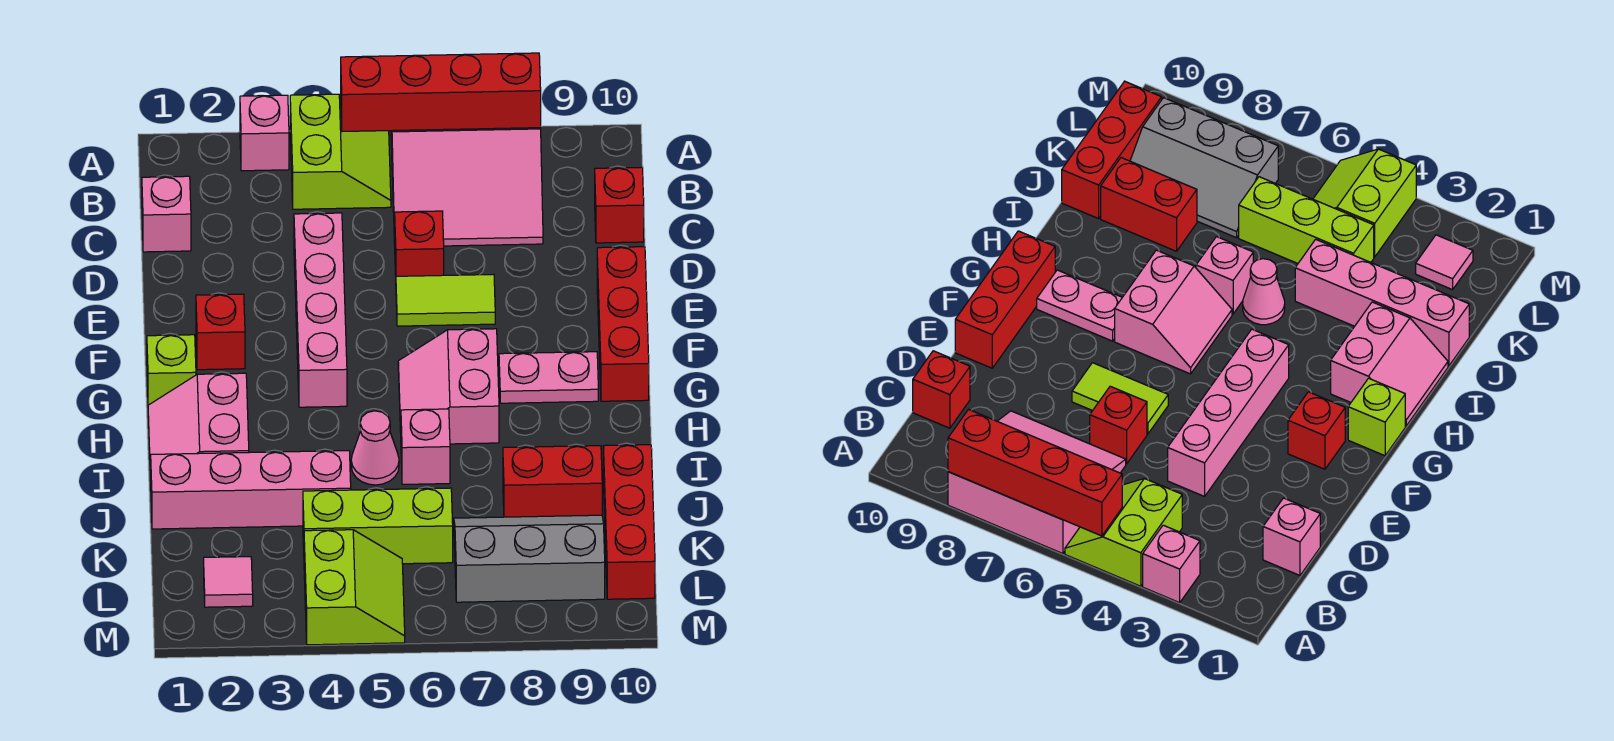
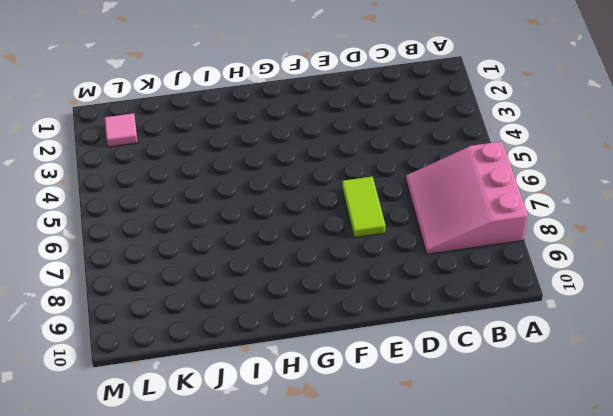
none -> pink 1x1 brick [240,95,289,171]
none -> lime 2x2 slope [290,94,391,209]
none -> pink 1x1 brick [142,176,191,252]

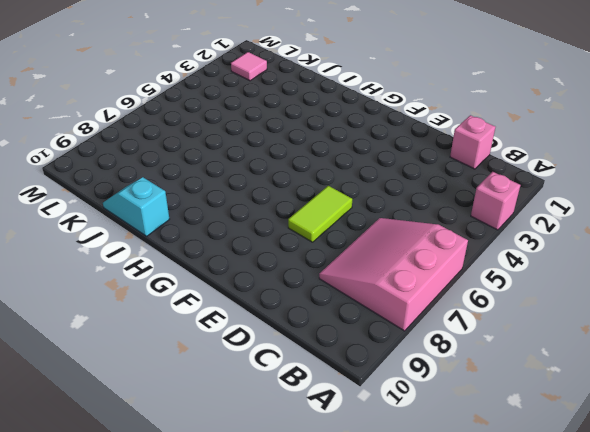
cyan 1x2 slope [103,177,170,236] -> red 1x3 brick [603,445,655,599]
none -> lime 2x2 slope [290,94,391,209]
none -> red 1x1 brick [595,167,644,243]
none -> pink 1x4 brick [294,213,347,407]

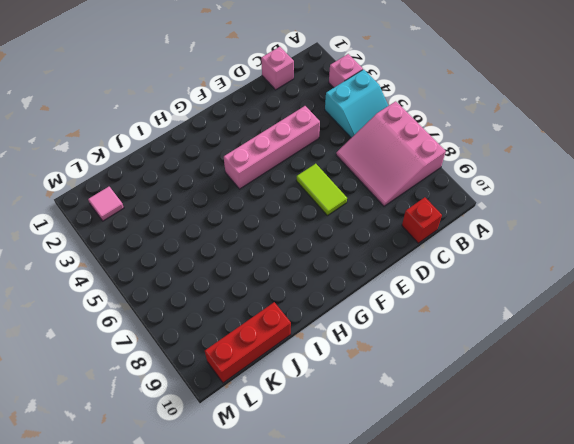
cyan 2x2 slope [325,69,388,138] -> lime 2x2 slope [290,94,391,209]
none -> red 1x1 brick [394,211,444,276]
none -> red 1x3 brick [597,247,649,401]
none -> red 1x1 brick [196,294,245,370]

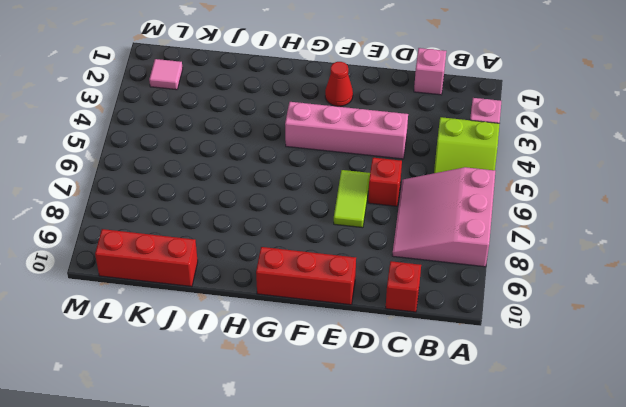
red 1x1 cone [325,62,353,106] -> red 1x1 brick [196,294,245,370]
none -> lime 1x1 brick [147,335,196,405]
none -> pink 2x2 slope [398,329,499,444]
none -> pink 1x2 plate [499,352,598,403]

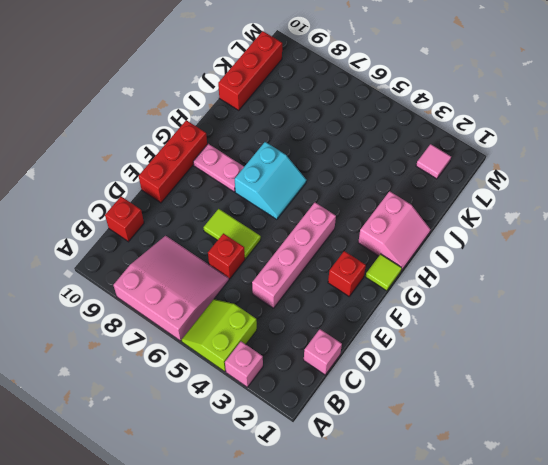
lime 1x1 tile [366,254,402,291] -> lime 1x1 brick [147,335,196,405]
cyan 2x2 slope [235,142,306,220] -> pink 2x2 slope [398,329,499,444]
none -> pink 1x1 cone [351,411,399,485]
none -> pink 1x1 brick [401,409,450,484]
none -> pink 1x4 brick [150,451,351,529]

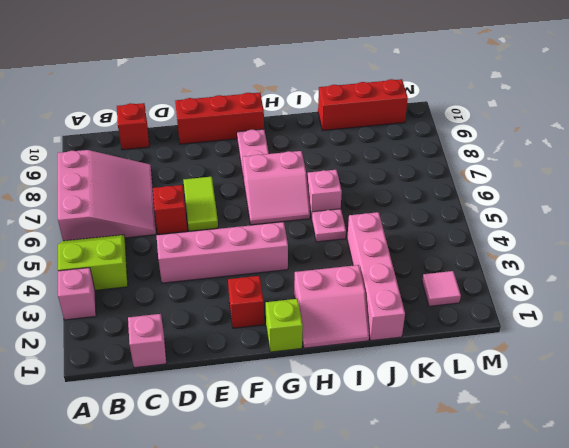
pink 1x1 plate [312,209,346,242] -> pink 1x1 cone [351,411,399,485]
none -> red 1x2 brick [503,446,602,517]
none -> lime 1x3 brick [303,488,453,564]
none -> grey 2x3 slope [454,515,605,602]

